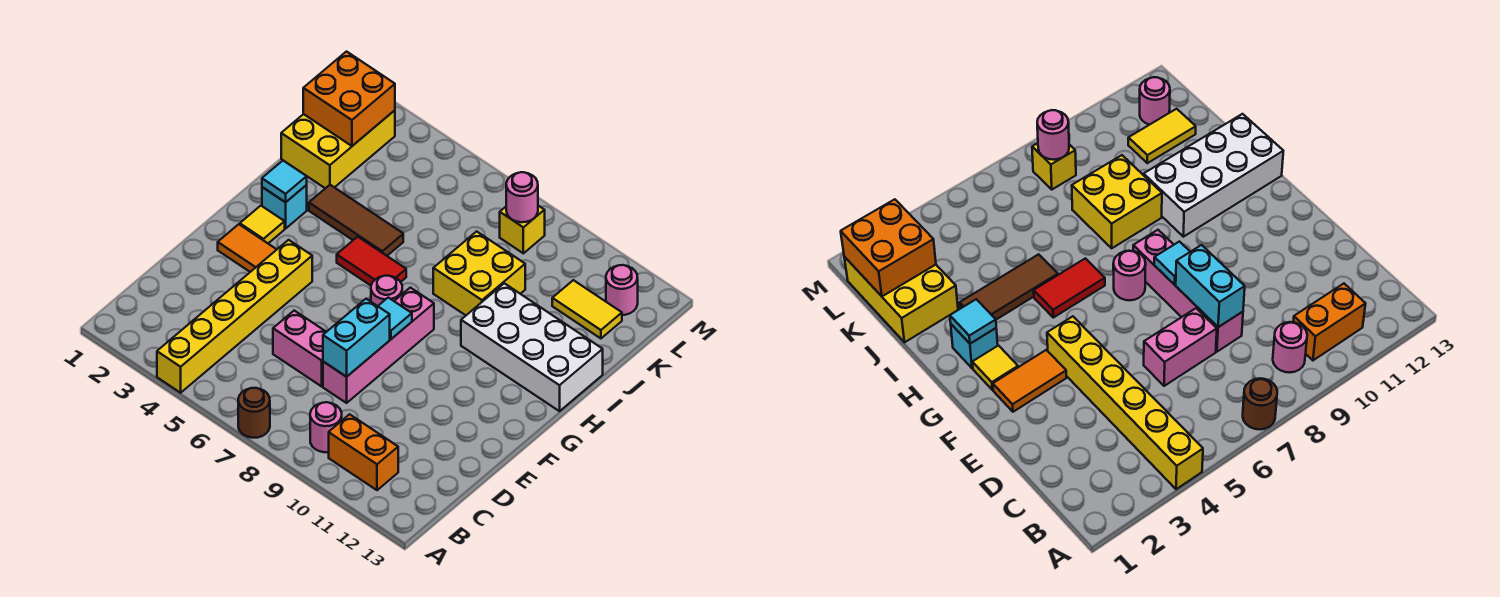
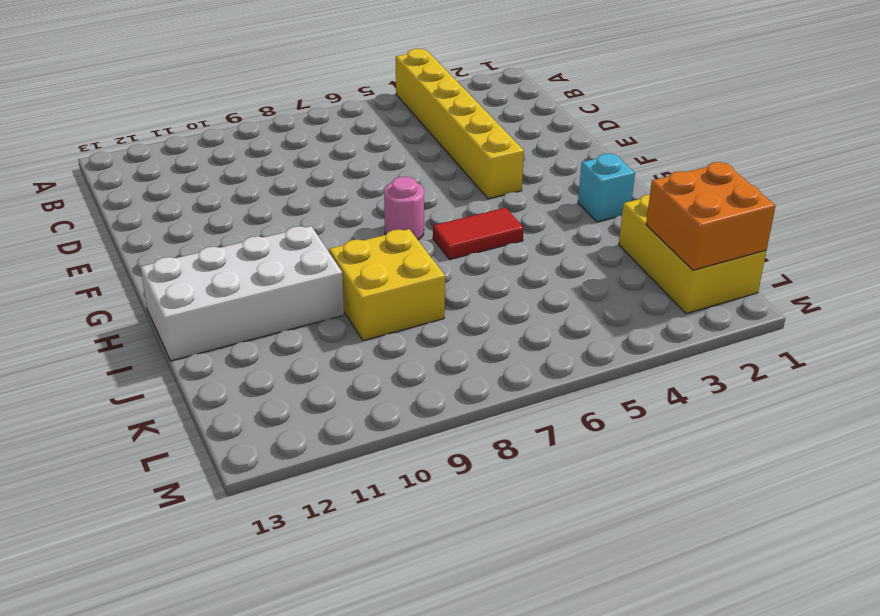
none -> brown 1x1 round brick [238,388,270,438]
none -> pink 1x1 round brick [310,402,342,452]
none -> orange 1x2 brick [329,414,398,490]

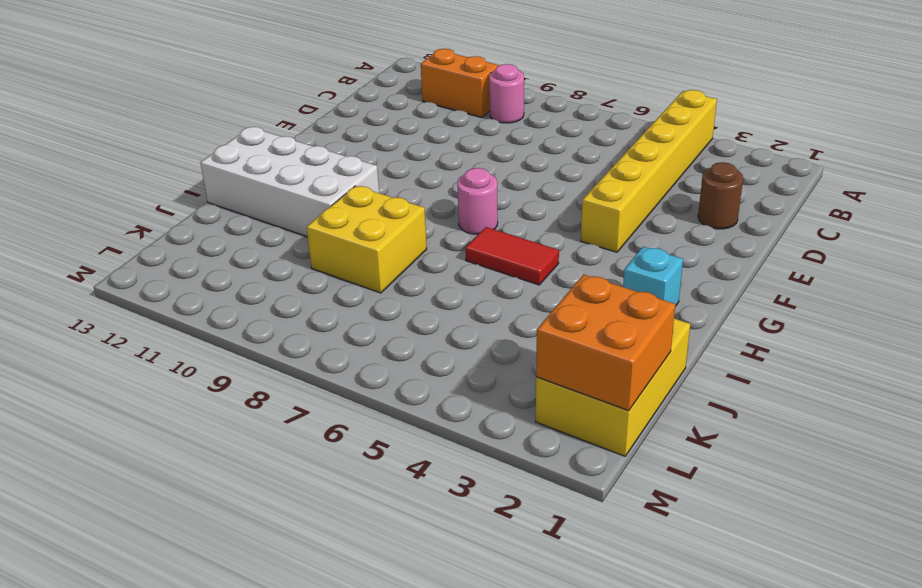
brown 1x1 round brick [698,162,743,229] -> brown 1x1 round brick moved to [238,388,270,438]
none -> pink 1x2 brick [273,311,326,386]
none -> pink 1x4 brick [323,288,434,403]
none -> orange 1x2 tile [218,224,277,272]

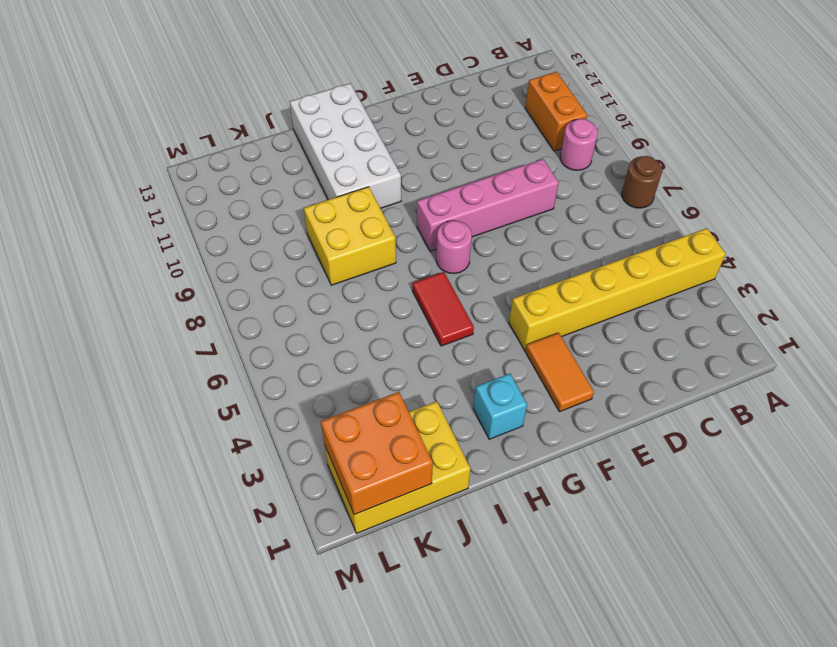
none -> pink 1x2 brick [273,311,326,386]
none -> yellow 1x1 tile [240,206,285,243]
none -> brown 1x3 tile [309,185,403,256]

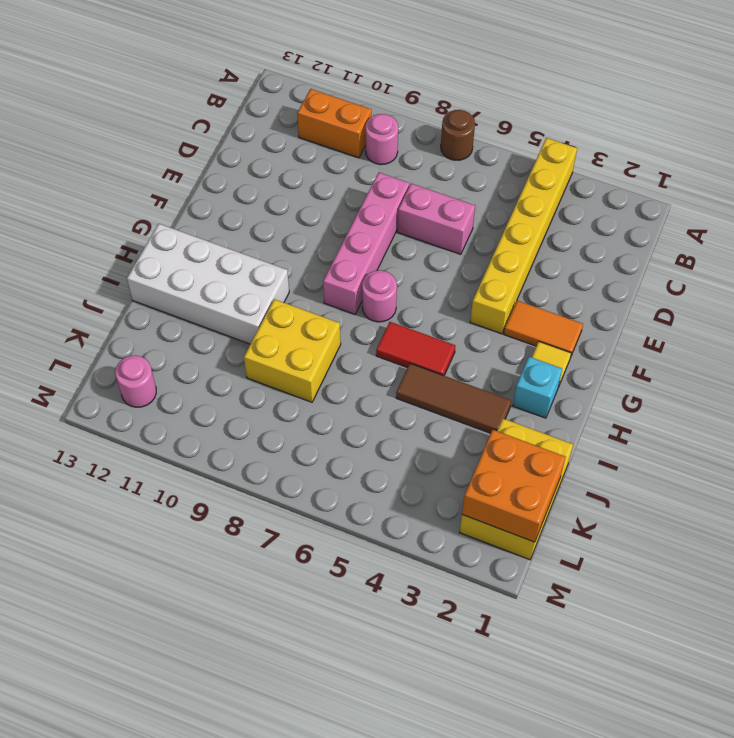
none -> yellow 1x2 tile [552,280,622,338]
none -> yellow 1x1 brick [500,206,545,253]
none -> cyan 1x2 brick [323,299,390,377]

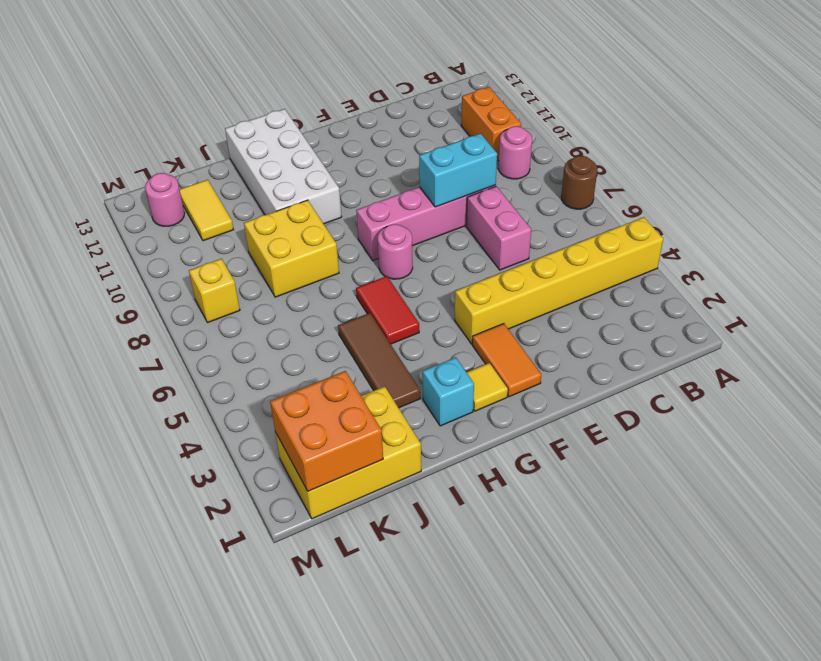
none -> cyan 1x1 tile [378,298,412,339]
none -> cyan 1x1 tile [262,161,307,202]
none -> pink 1x1 round brick [506,172,538,222]

